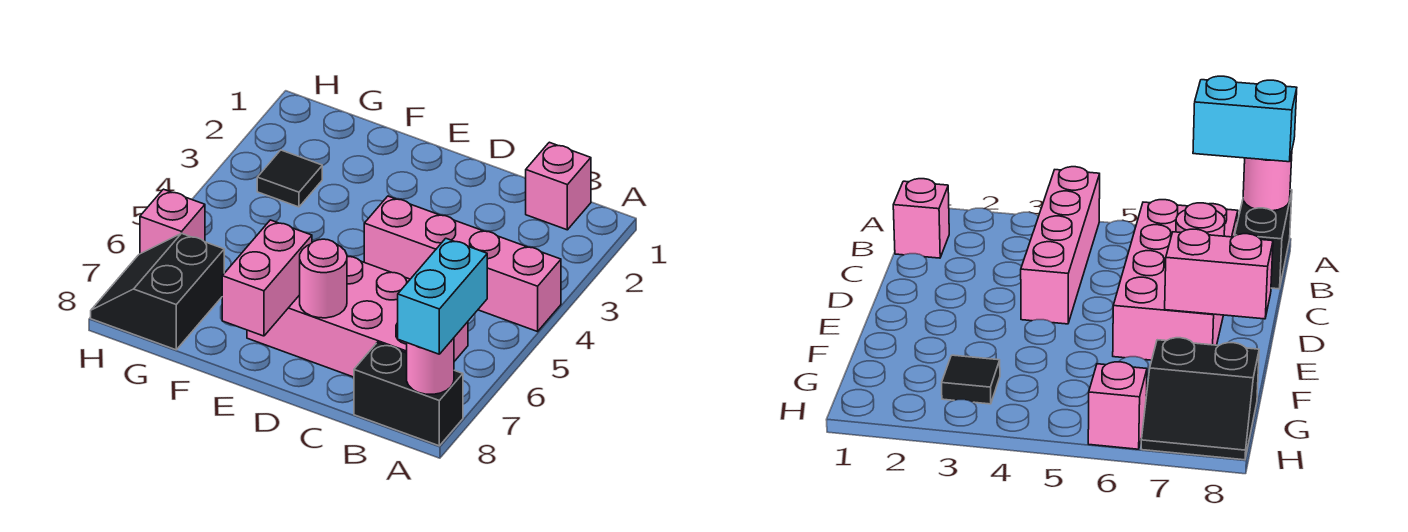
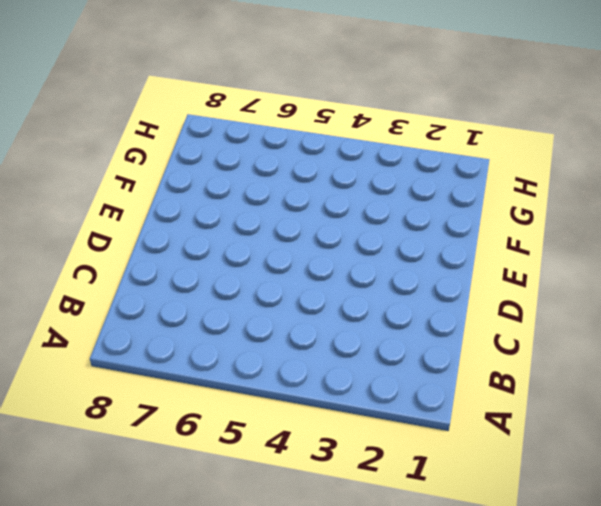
none -> pink 1x4 brick [364,196,561,332]
none -> black 1x2 brick [354,342,463,446]

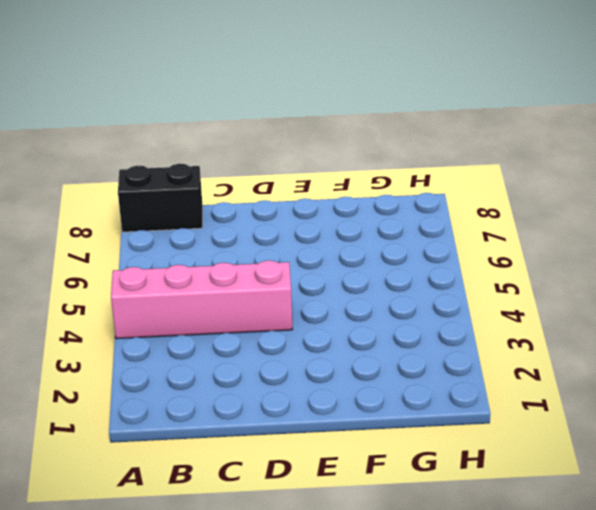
none -> pink 1x1 brick [526,142,591,230]
none -> pink 2x4 brick [247,256,468,377]

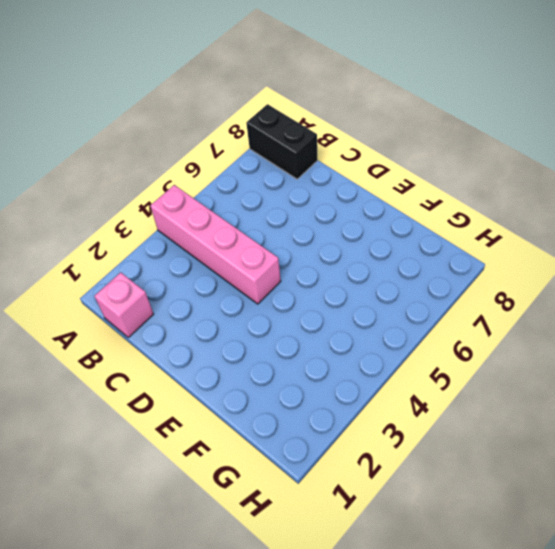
none -> pink 2x4 brick [247,256,468,377]
none -> black 1x1 tile [257,150,322,207]

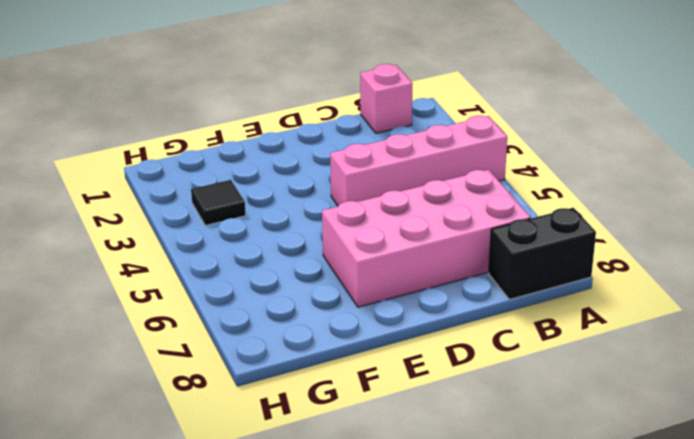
none -> black 2x2 slope [91,233,224,350]
none -> pink 1x1 brick [140,189,205,254]

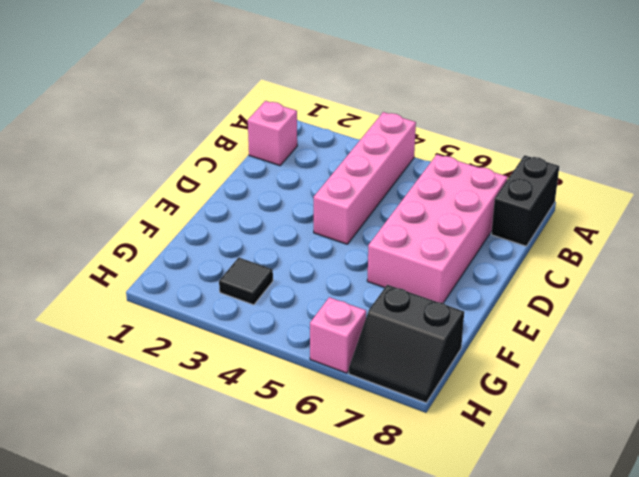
none -> pink 1x1 round brick [407,338,454,394]
none -> pink 1x1 round brick [300,239,347,318]

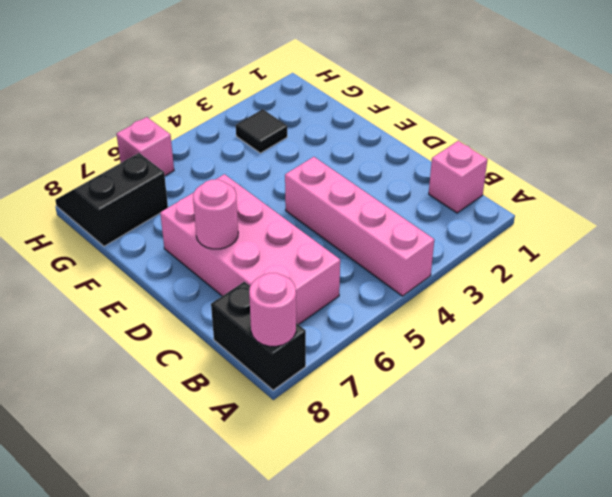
none -> pink 1x2 brick [222,220,312,336]
none -> cyan 1x2 brick [398,238,487,354]

